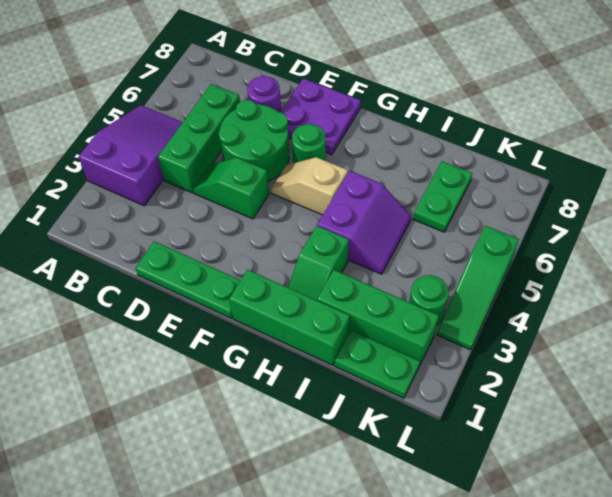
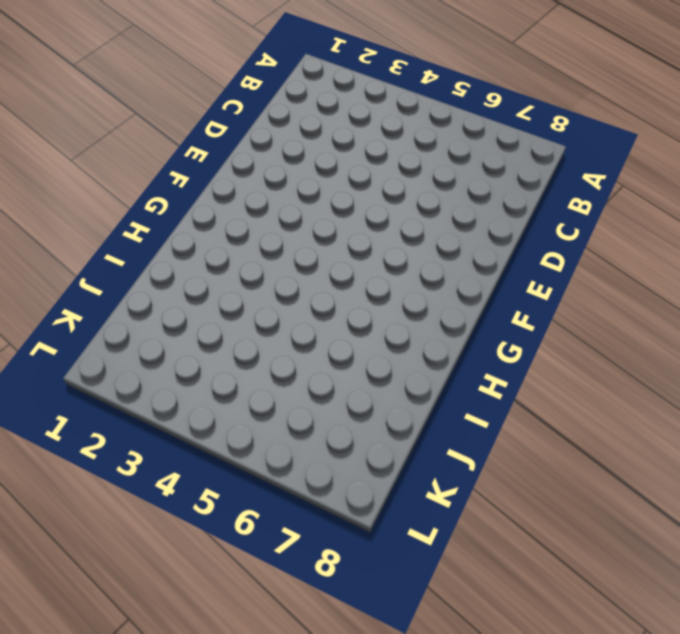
none -> purple 2x3 slope [79,105,183,206]
none -> green 1x3 brick [158,84,240,193]
none -> green 1x3 plate [136,241,240,318]

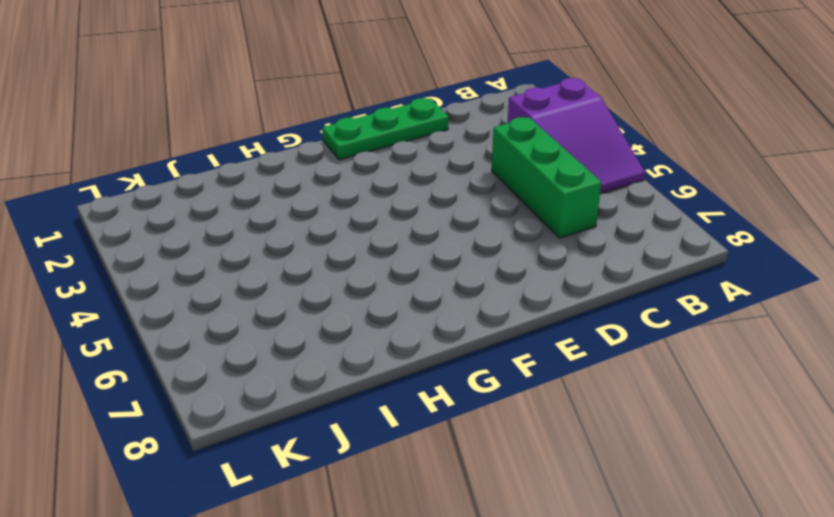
none -> green 1x2 slope [193,157,269,219]
none -> green 2x2 round brick [218,100,289,181]
none -> purple 1x1 round brick [247,76,281,112]

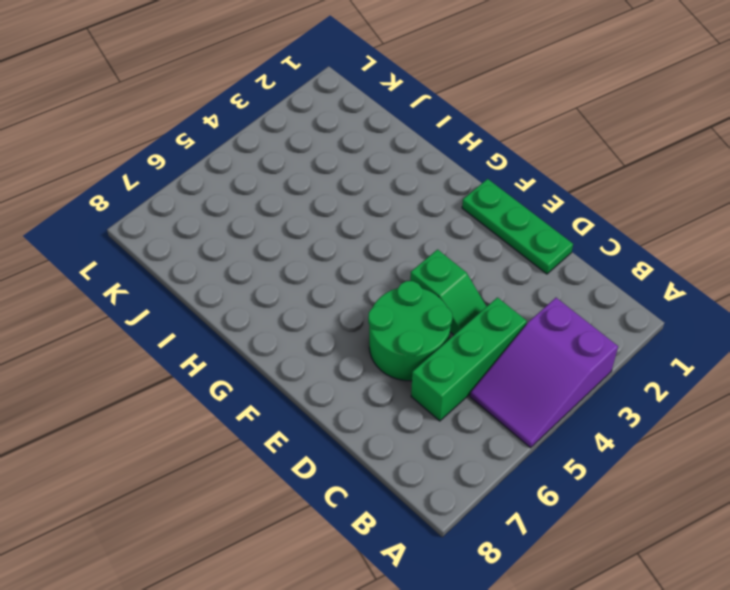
none -> purple 1x1 round brick [247,76,281,112]
none -> purple 2x2 plate [281,78,361,155]
none -> tan 1x2 slope [271,157,348,215]

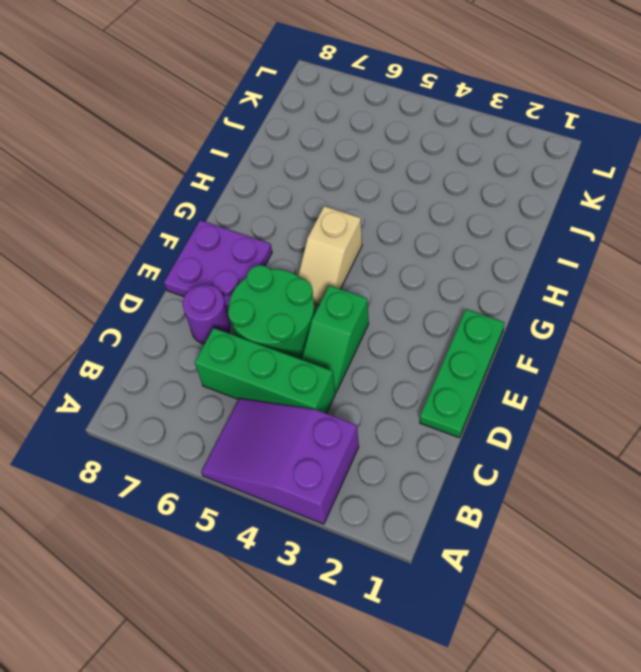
none -> green 1x1 round brick [292,124,325,163]
none -> green 1x3 brick [229,270,350,365]
none -> green 1x2 slope [288,226,349,300]

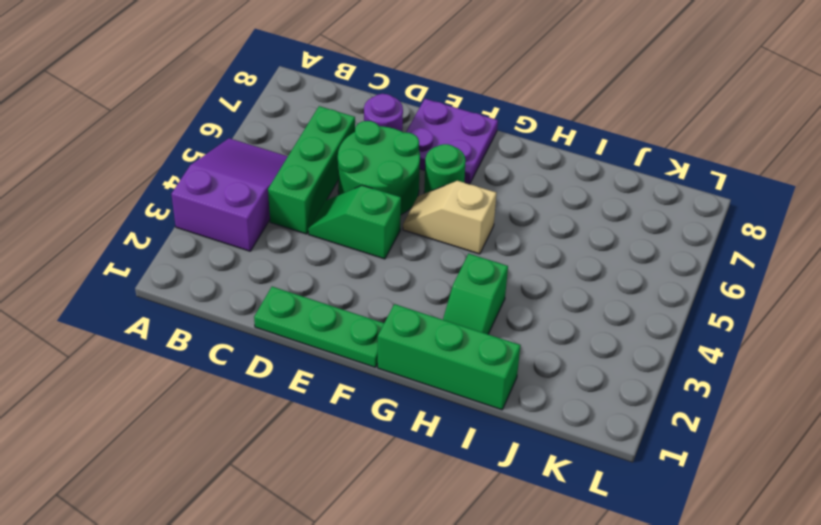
none -> purple 2x2 slope [317,171,411,274]
none -> green 1x3 brick [317,270,439,366]
none -> green 1x2 plate [334,330,420,398]

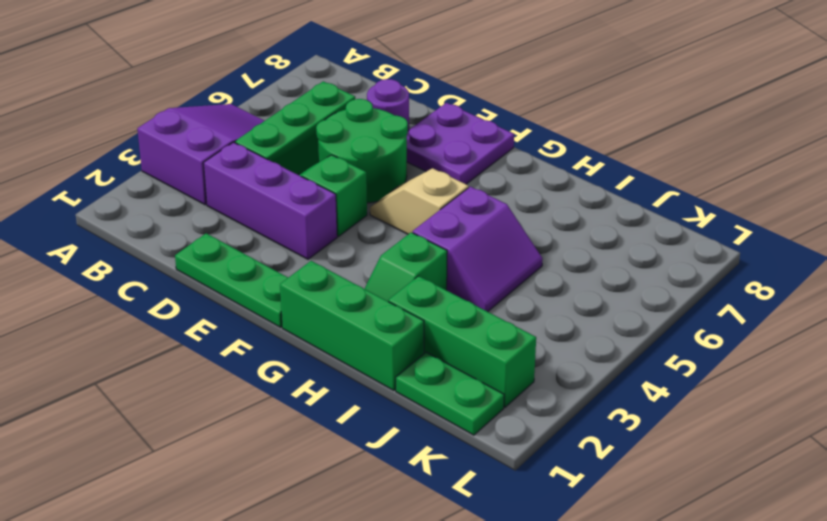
purple 1x3 brick [203,142,337,259] -> none
none -> green 1x1 round brick [292,124,325,163]
none -> green 1x2 plate [413,161,472,232]
none -> green 1x1 round brick [409,275,449,325]

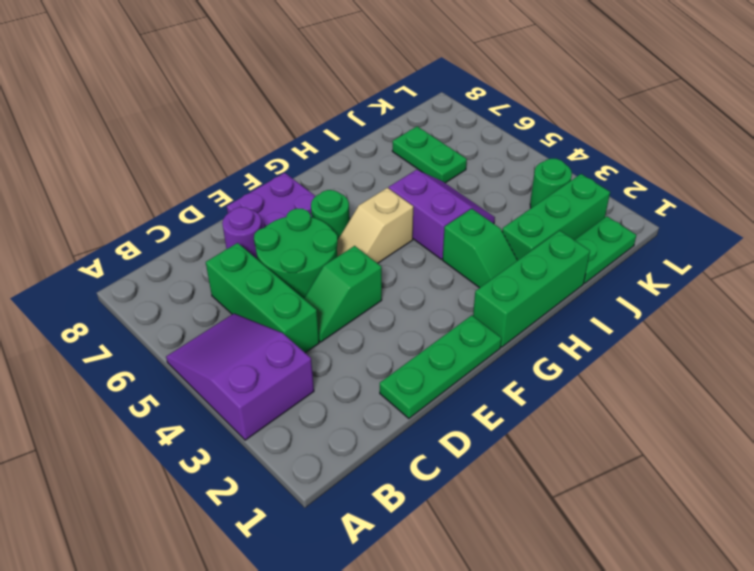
none -> green 1x3 slope [437,226,519,350]

